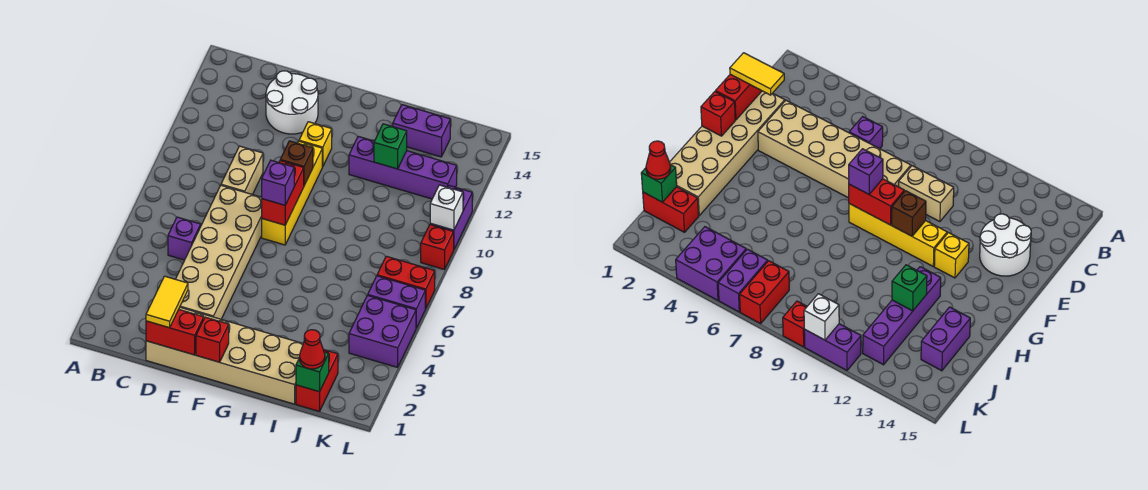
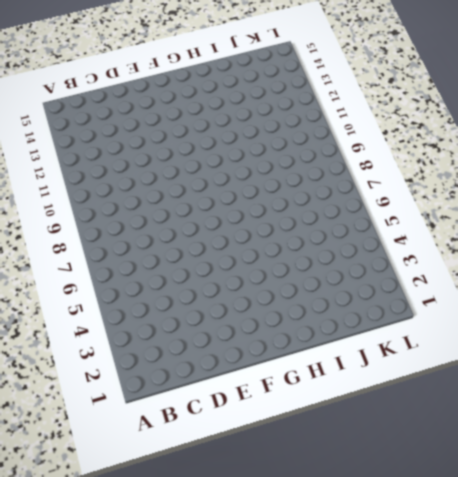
none -> purple 1x1 brick [168,217,201,260]
none -> tan 2x6 brick [146,307,303,404]
none -> tan 2x6 brick [176,185,262,319]

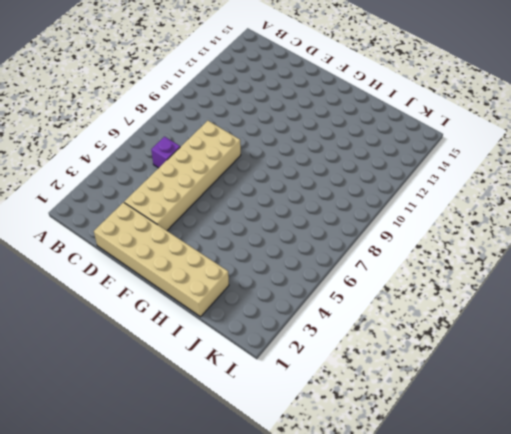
none -> tan 1x2 brick [221,146,263,194]
none -> white 2x2 round brick [266,71,318,134]
none -> yellow 1x4 brick [262,141,322,245]

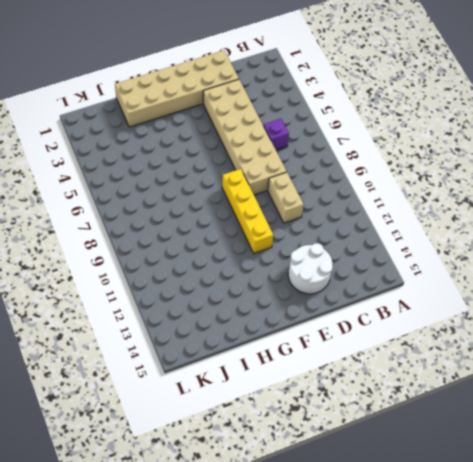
none -> yellow 1x1 brick [299,122,332,167]
none -> purple 1x4 brick [349,136,457,199]
none -> purple 1x2 brick [393,105,450,157]

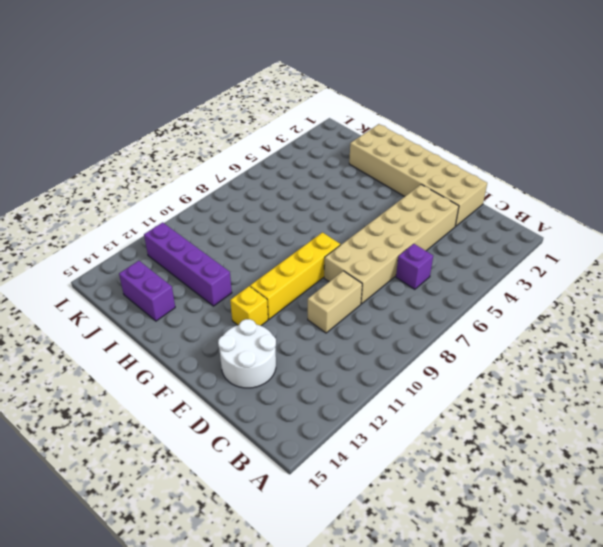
none -> red 1x2 brick [296,350,338,411]
none -> purple 2x2 brick [349,295,416,367]
none -> purple 1x2 brick [368,276,425,328]

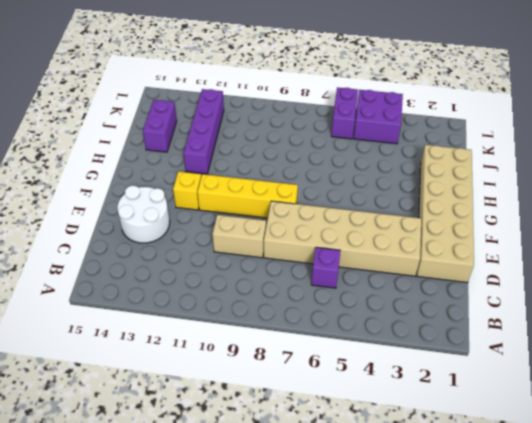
none -> red 1x2 brick [296,350,338,411]
none -> red 1x2 brick [377,256,435,309]
none -> red 1x1 brick [421,225,454,270]

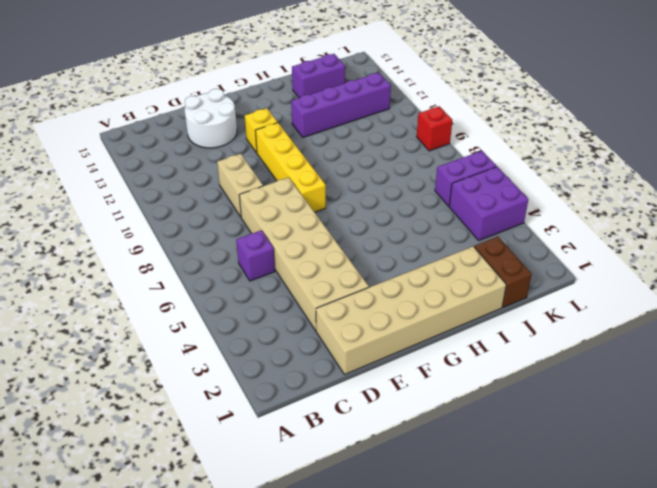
brown 1x2 brick [474,237,532,307] -> red 1x2 brick [296,350,338,411]
none -> red 1x2 brick [377,256,435,309]
none -> purple 1x2 brick [430,186,472,249]
none -> red 1x2 brick [146,310,204,355]

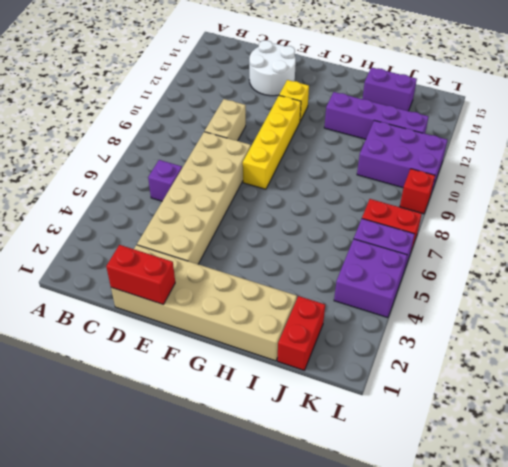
purple 2x3 brick [357,120,447,192] -> purple 1x2 brick [430,186,472,249]
none -> red 1x1 brick [196,317,229,362]
none -> red 1x2 brick [262,161,304,225]
none -> brown 1x1 brick [280,141,313,185]

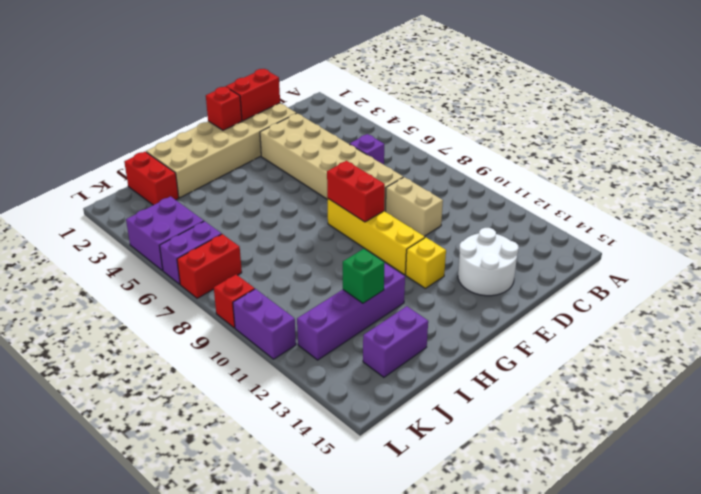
none -> brown 1x1 brick [280,141,313,185]
none -> green 1x1 brick [296,352,329,392]
none -> white 1x1 brick [430,185,463,230]

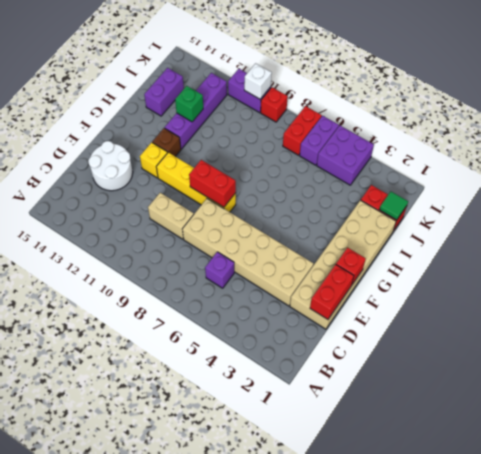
brown 1x1 brick [152,128,181,157] -> brown 1x1 brick moved to [280,141,313,185]
green 1x1 tile [379,192,408,220] -> green 1x1 brick [296,352,329,392]
none -> yellow 1x2 tile [146,276,188,328]
none -> purple 1x1 brick [262,160,294,205]
none -> red 1x1 cone [300,330,325,369]

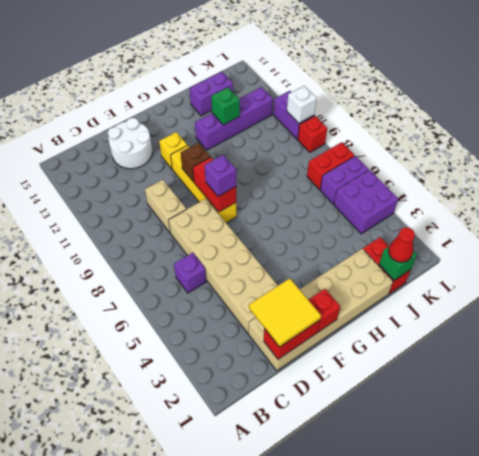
yellow 2x2 tile [249,278,321,347] -> yellow 1x2 tile [146,276,188,328]

